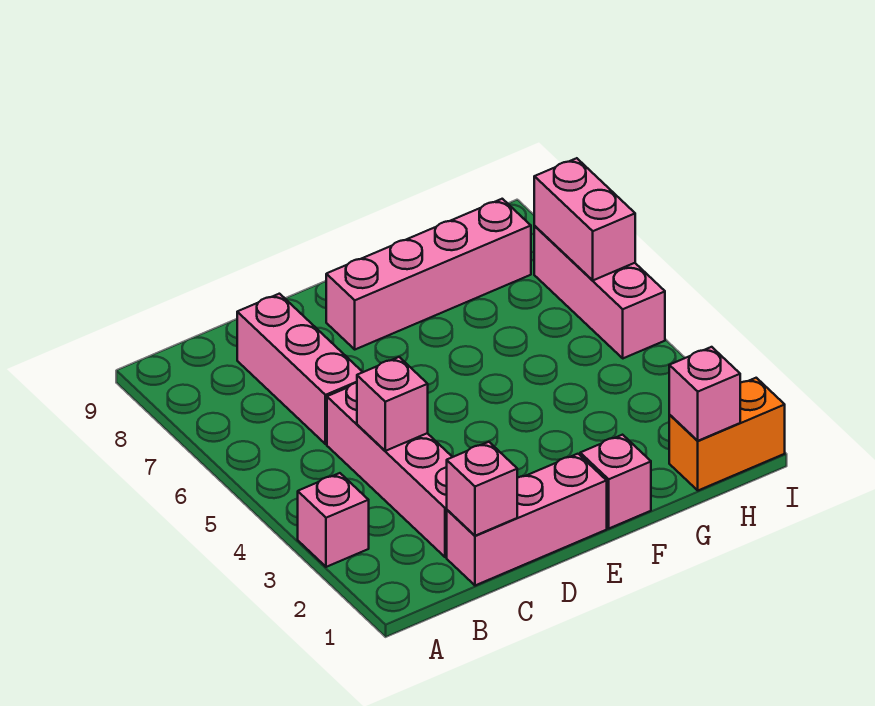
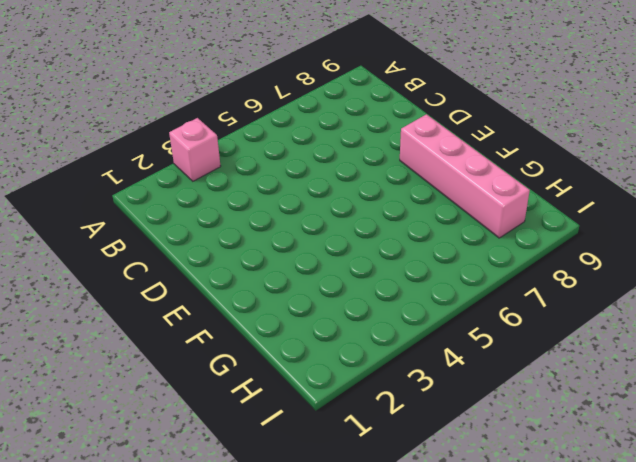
none -> pink 1x3 brick [447,454,607,586]
none -> pink 1x4 brick [327,383,452,557]
none -> pink 1x3 brick [237,294,363,444]

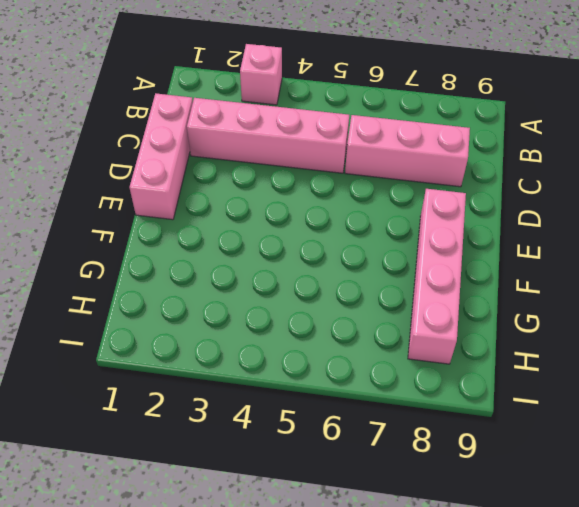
none -> pink 1x1 brick [580,435,651,528]
none -> orange 1x2 brick [669,378,785,491]
none -> pink 1x3 brick [534,226,665,358]

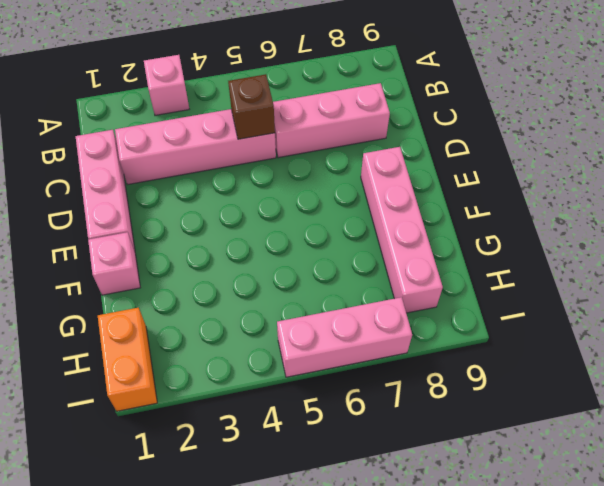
brown 1x1 brick [228,74,275,139] -> none
none -> pink 1x1 brick [447,442,517,536]
none -> pink 1x1 brick [357,357,428,451]
none -> pink 1x1 brick [669,347,740,441]

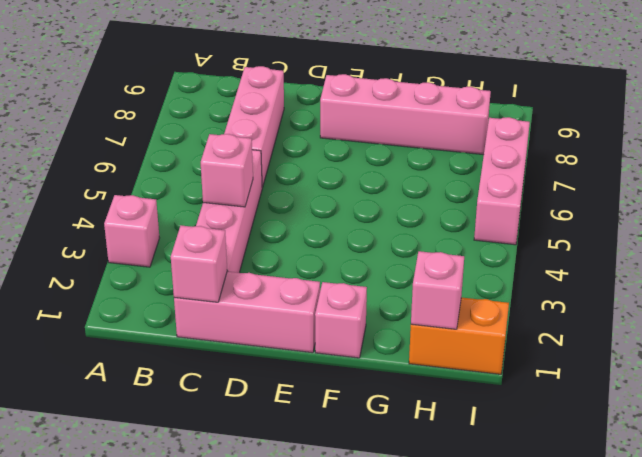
none -> pink 1x2 brick [534,158,635,280]

